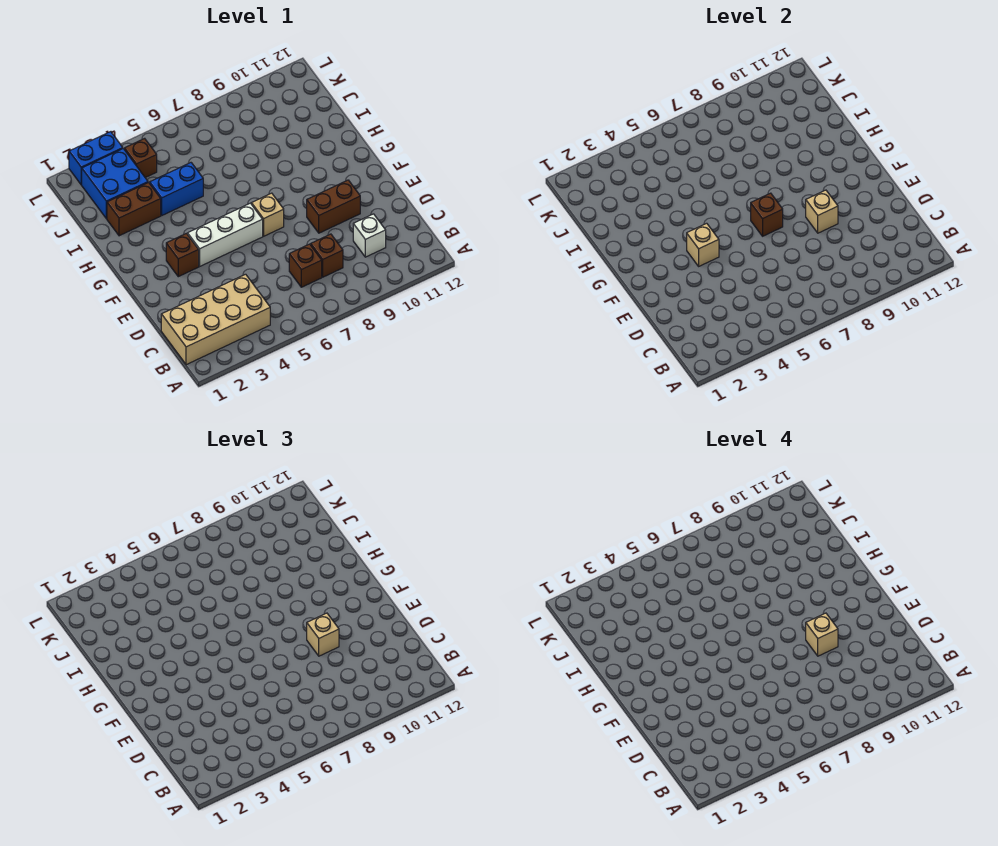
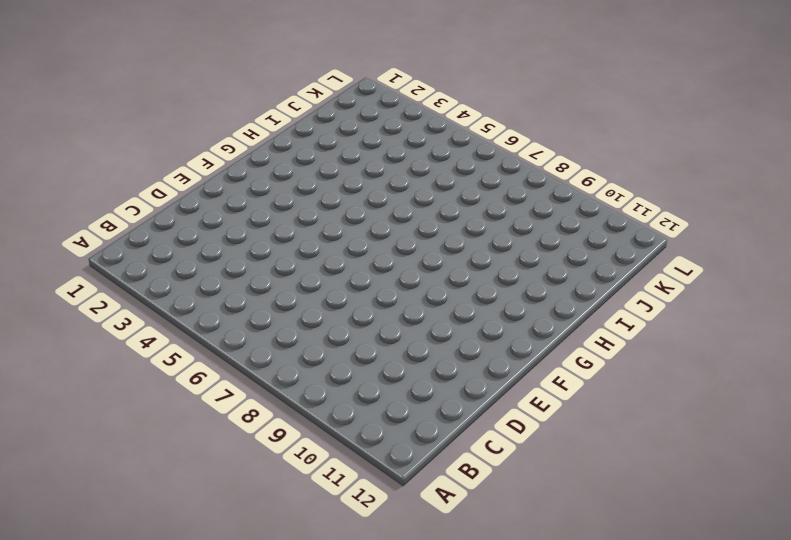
none -> tan 2x4 brick [161,274,270,365]
none -> brown 1x1 brick [289,244,322,287]
none -> brown 1x1 brick [311,234,343,277]

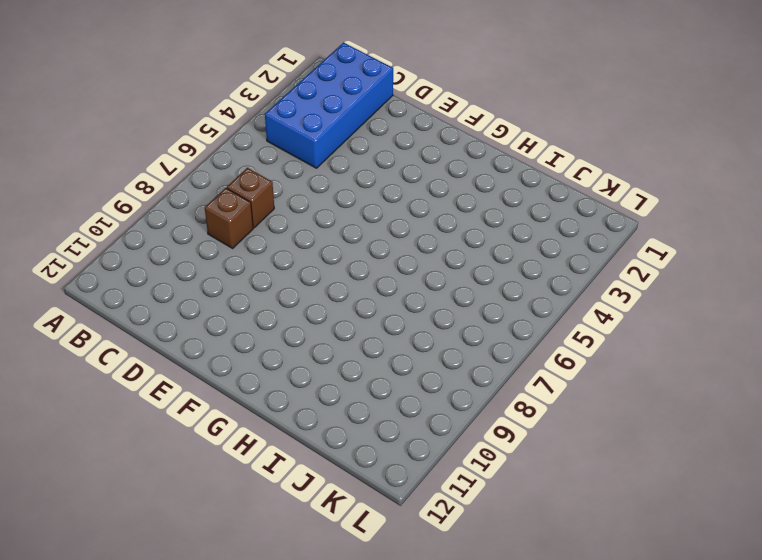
blue 2x4 brick [265,43,393,168] -> tan 2x4 brick [161,274,270,365]
none -> white 1x1 brick [353,214,386,257]
none -> brown 1x2 brick [307,180,360,233]
none -> brown 1x1 brick [166,233,199,277]

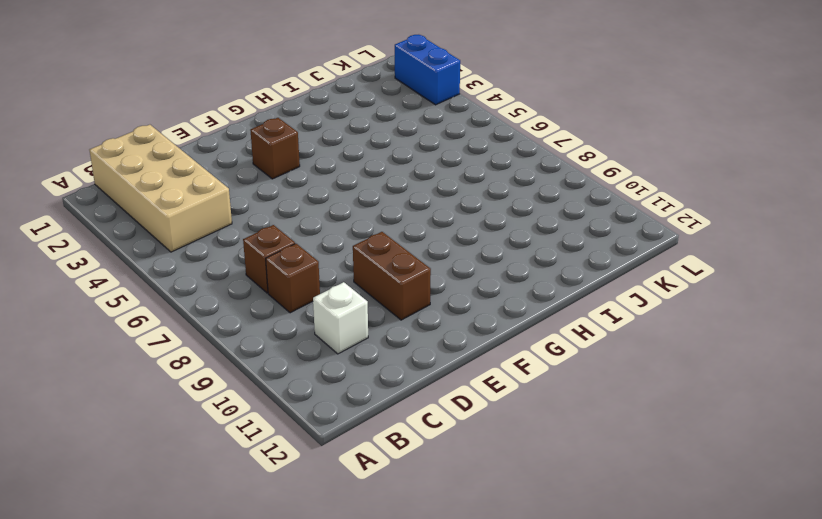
none -> white 1x3 brick [188,203,263,266]
none -> tan 1x1 brick [252,193,284,236]
none -> brown 1x2 brick [107,183,161,236]

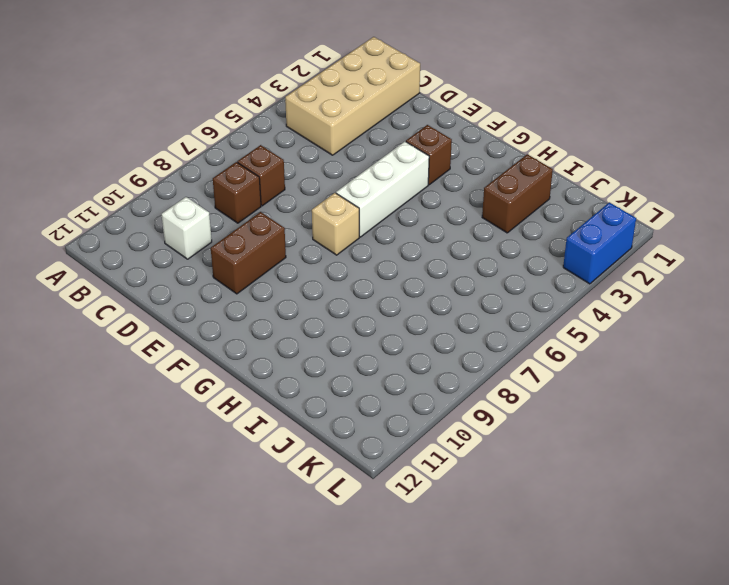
none -> blue 1x2 brick [150,163,203,215]
none -> blue 2x2 brick [82,149,148,219]
none -> brown 1x1 brick [124,138,157,178]

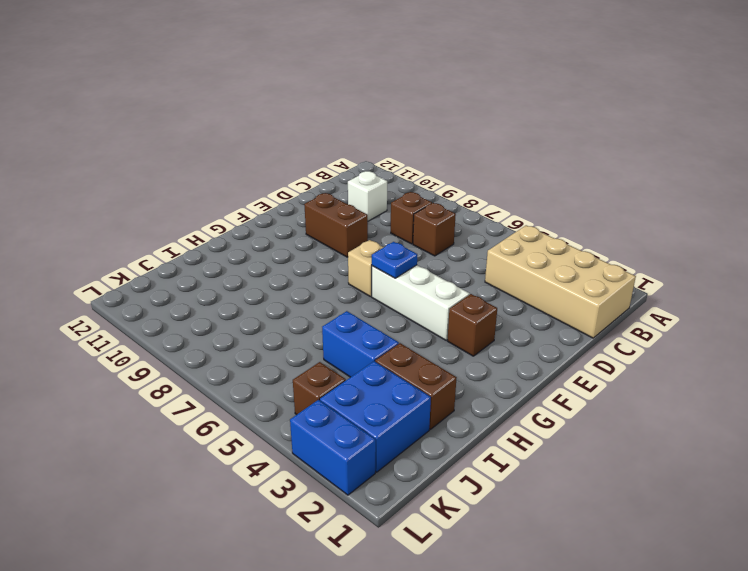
blue 1x1 plate [372,242,417,278] -> none
none -> tan 1x1 brick [806,190,838,233]
none -> tan 1x1 brick [687,223,719,266]
none -> brown 1x1 brick [751,193,783,236]

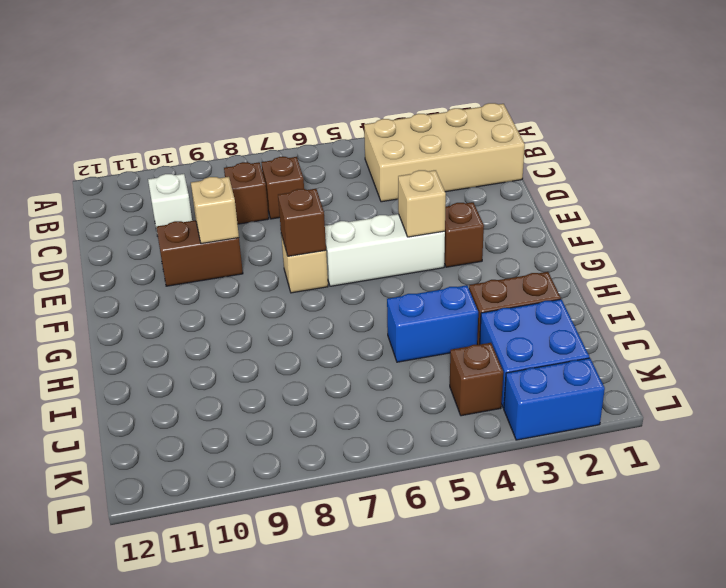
none -> tan 1x1 brick [307,613,339,656]
none -> tan 1x1 brick [806,613,838,656]

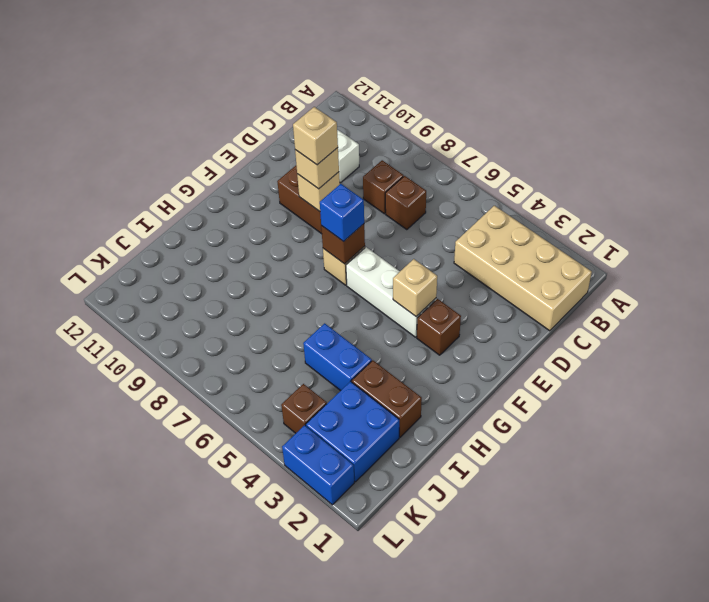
blue 1x1 brick [320,184,364,242] -> none

